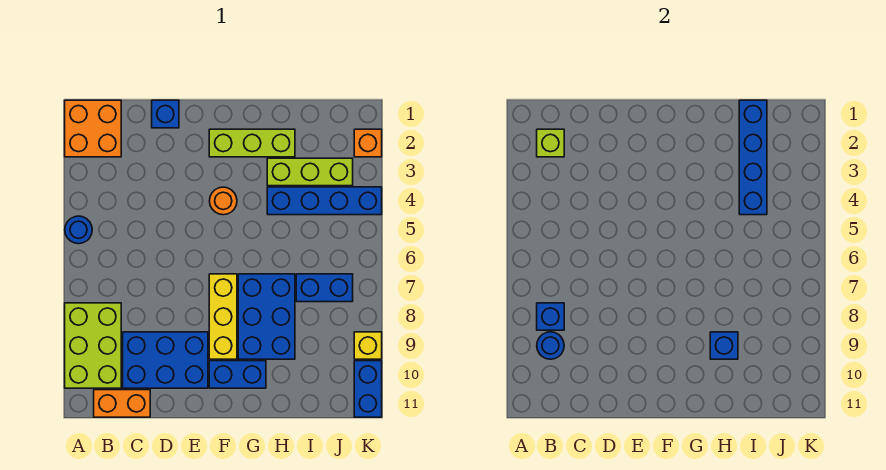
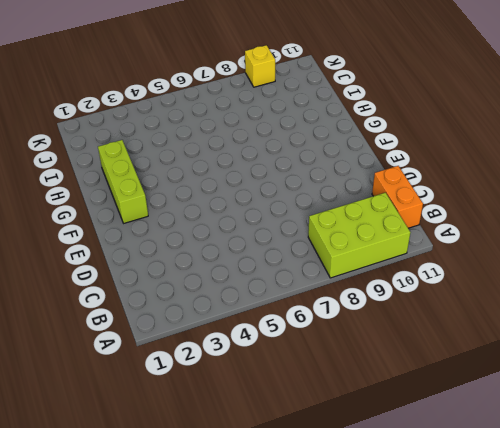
none -> orange 2x2 brick [65,100,121,157]
none -> blue 1x1 round brick [65,216,92,244]
none -> blue 2x3 brick [123,332,208,388]

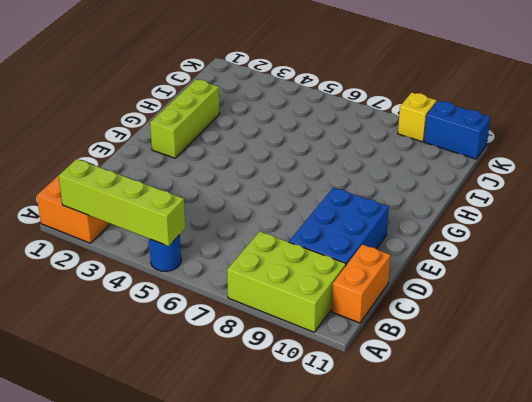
lime 1x4 brick [59,159,185,246] -> none
none -> blue 1x1 brick [152,100,179,128]
none -> orange 1x1 round brick [210,187,237,215]
none -> yellow 1x3 brick [209,274,237,359]

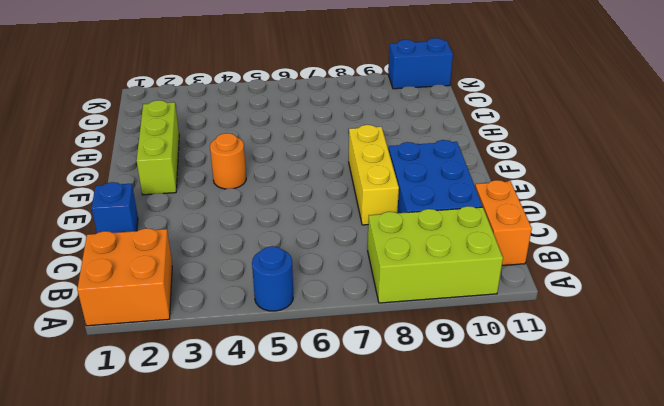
yellow 1x3 brick [349,125,399,225] -> yellow 1x3 brick turned to [209,274,237,359]
none -> blue 1x2 brick [209,361,266,388]
none -> blue 2x3 brick [238,274,295,359]
none -> lime 1x3 brick [267,158,353,186]

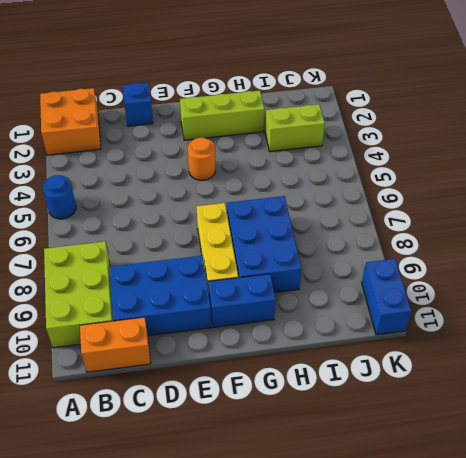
lime 1x2 brick [265,104,325,152] -> lime 1x3 brick [267,158,353,186]
none -> blue 1x4 brick [267,187,382,215]
none -> blue 1x2 brick [296,274,353,302]
none -> orange 1x1 brick [354,129,382,157]

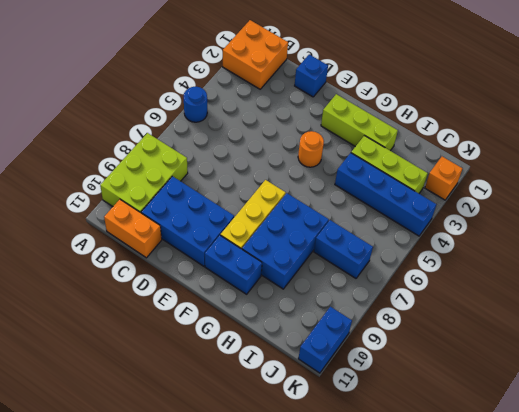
none -> yellow 1x1 brick [354,332,382,359]
none -> lime 1x1 brick [537,129,564,157]
none -> blue 1x1 brick [537,303,564,330]

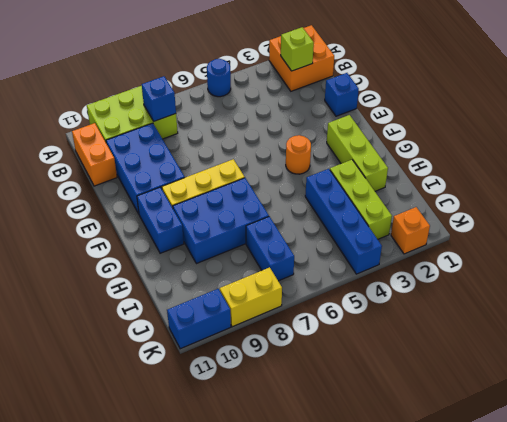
yellow 1x2 brick [220,267,282,327] -> yellow 1x1 brick [354,332,382,359]
none -> blue 1x1 round brick [537,332,564,359]
none -> blue 1x1 brick [710,332,738,359]
none -> blue 1x4 brick [739,100,767,215]

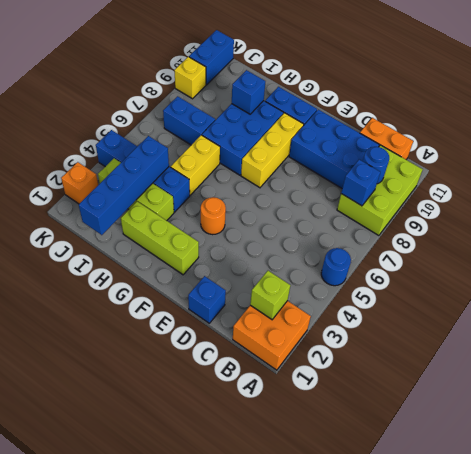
yellow 1x2 brick [171,135,220,195] -> none

